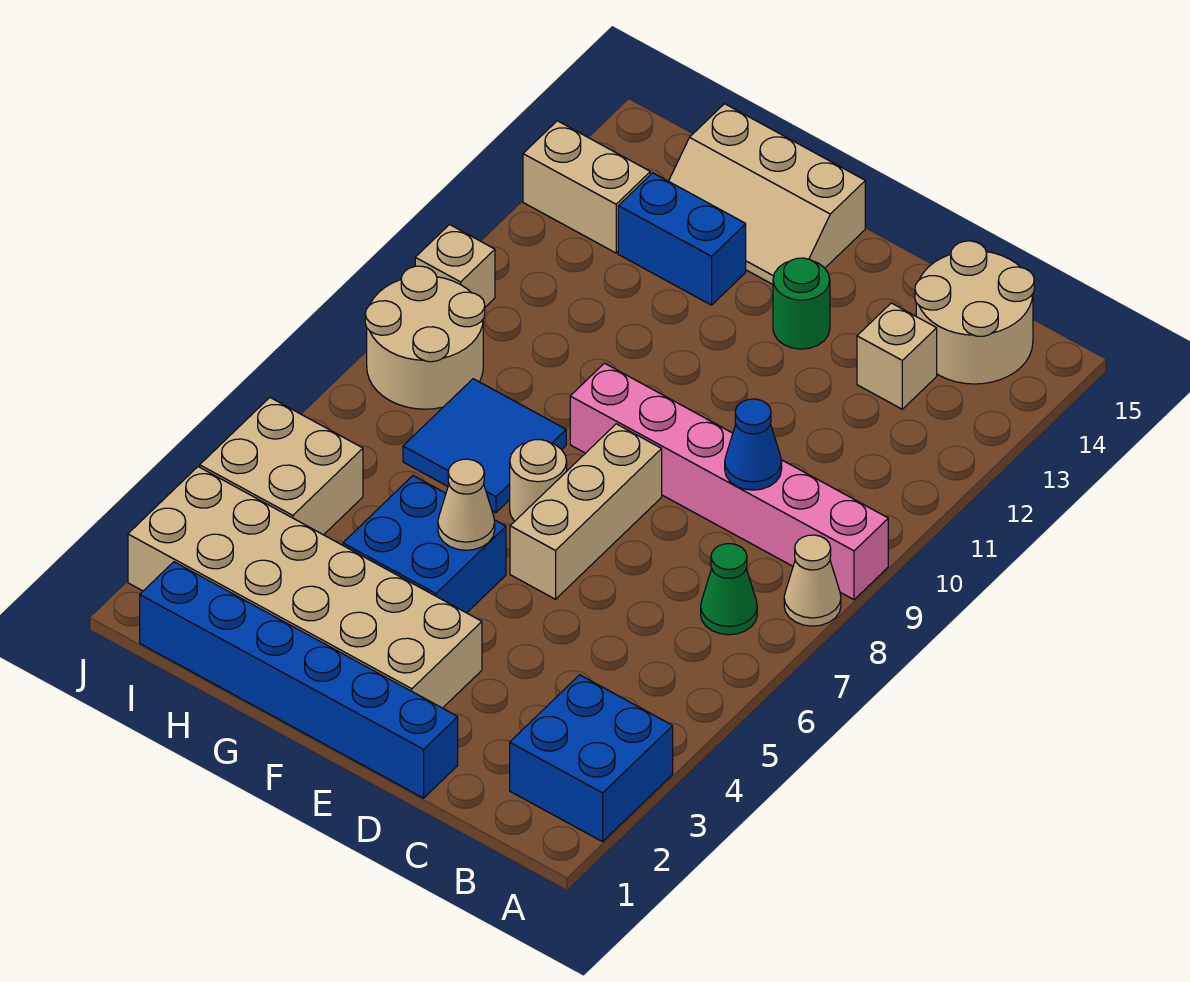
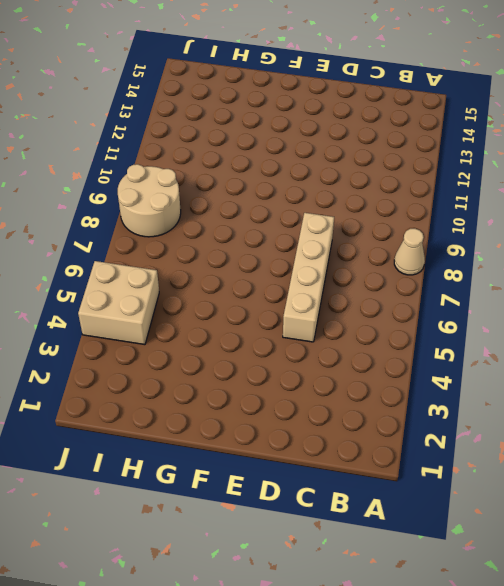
tan 1x4 brick [283,213,334,342] -> none
none -> blue 2x2 brick [510,675,673,842]
none -> pink 1x6 brick [570,363,888,600]
none -> green 1x1 cone [701,544,757,635]

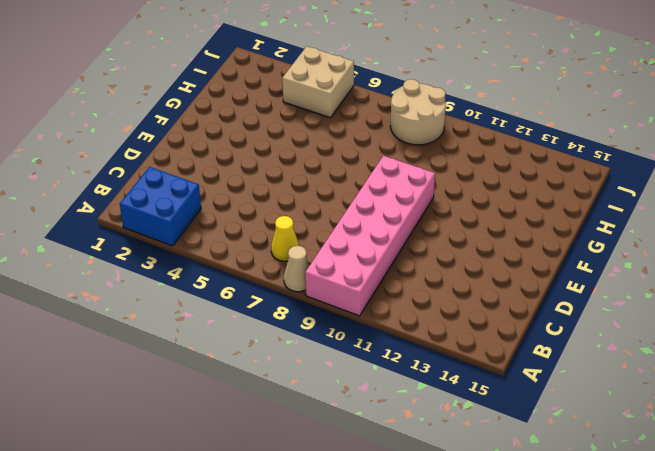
pink 2x6 brick [305,156,435,316] -> pink 1x6 brick [570,363,888,600]
yellow 1x1 cone [271,216,299,261] -> green 1x1 cone [701,544,757,635]
none -> tan 2x2 round brick [915,241,1034,384]
none -> tan 1x1 brick [857,303,937,409]
none -> blue 1x6 brick [140,562,458,798]

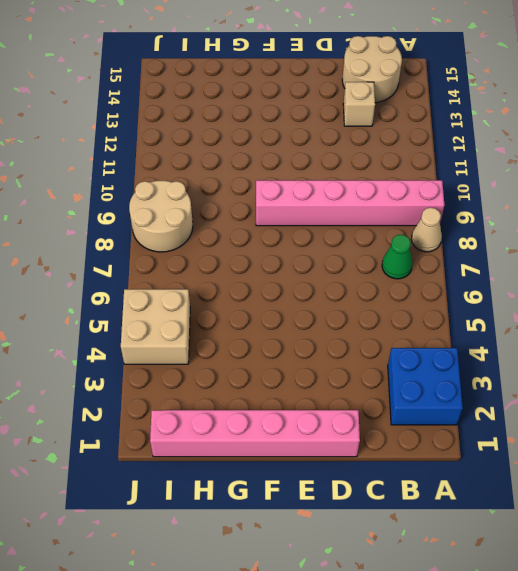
pink 1x6 brick [150,410,360,457] -> blue 1x6 brick [140,562,458,798]
none -> tan 2x6 brick [128,467,482,708]
none -> tan 1x3 brick [510,424,662,599]
none -> green 1x1 round brick [773,258,830,349]

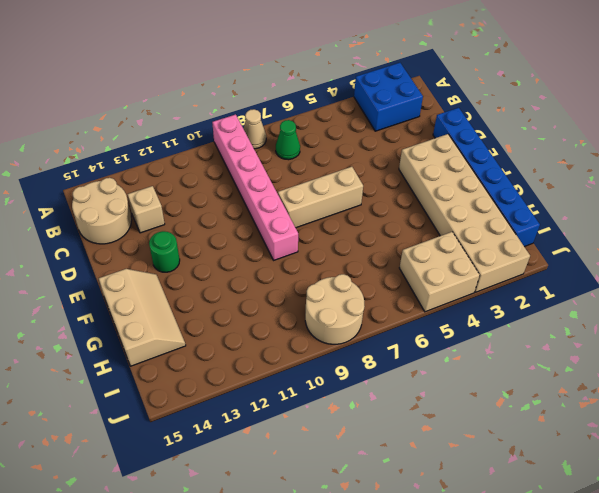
none -> blue 2x2 brick [343,476,506,613]
none -> tan 1x1 round brick [510,440,567,521]
none -> blue 2x2 tile [403,379,566,513]

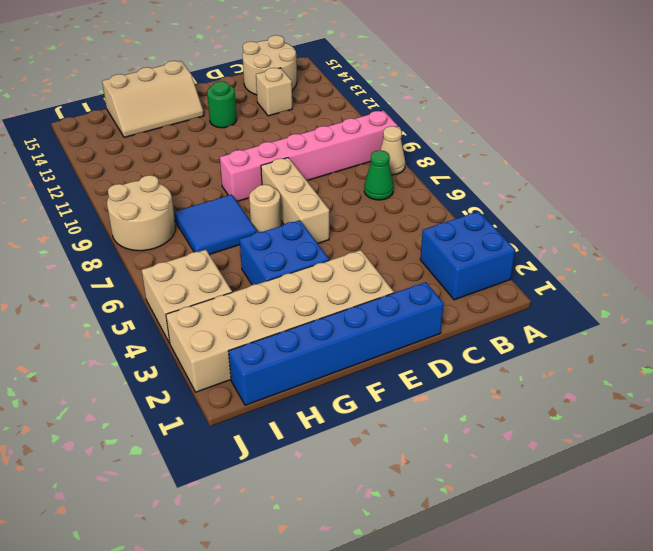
none -> blue 1x2 brick [618,173,746,305]
none -> tan 1x2 brick [523,121,650,253]
none -> tan 1x1 brick [415,225,495,307]

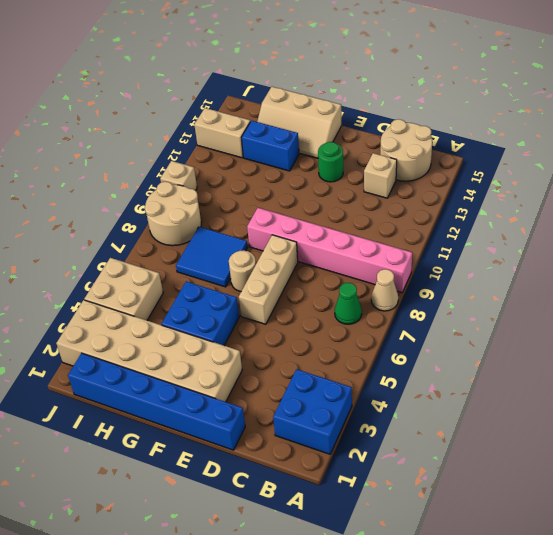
none -> blue 1x1 cone [725,399,782,490]
none -> tan 1x1 cone [438,459,495,550]

